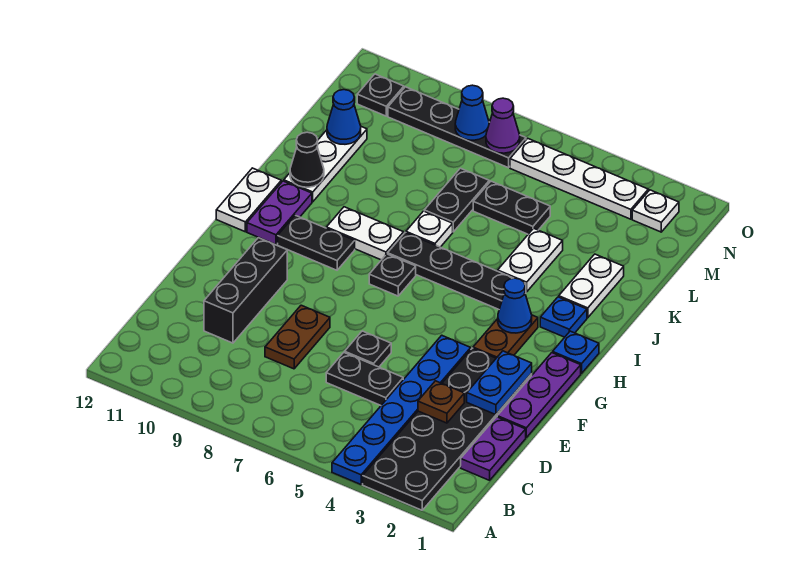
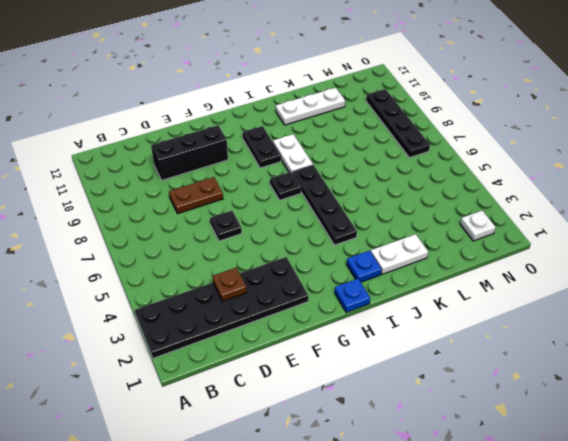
none -> blue 1x6 plate [332,335,471,484]
none -> purple 1x2 plate [461,417,526,480]
none -> black 1x2 plate [326,353,403,405]
none -> purple 1x3 plate [497,353,581,437]

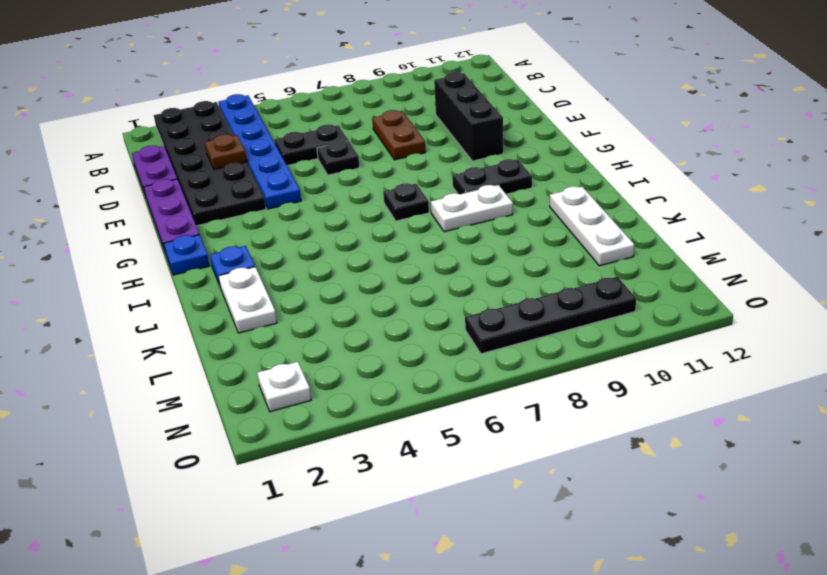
none -> brown 1x2 plate [473,315,538,358]
none -> purple 1x2 plate [247,181,312,245]
none -> white 1x2 plate [216,168,281,232]
none -> black 1x4 plate [388,233,526,309]

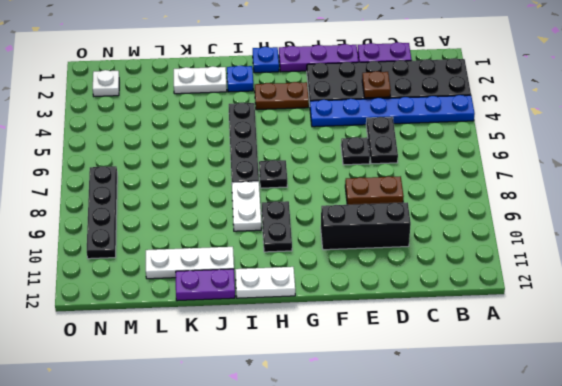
purple 1x2 plate [176,269,235,301] -> purple 1x2 plate moved to [247,181,312,245]
none -> white 1x2 plate [498,228,563,292]
none -> white 1x1 plate [406,211,453,247]
none -> black 1x2 plate [424,168,489,232]
none -> black 1x2 plate [473,181,550,234]

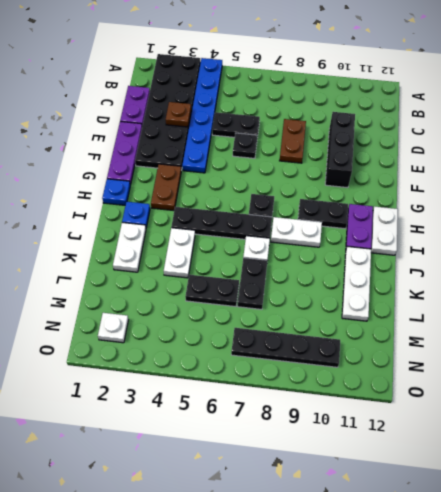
none -> white 1x4 plate [510,138,648,219]
none -> black 1x1 plate [357,74,404,116]
none -> blue 1x2 plate [467,351,532,415]
none -> blue 1x1 cone [498,278,532,333]

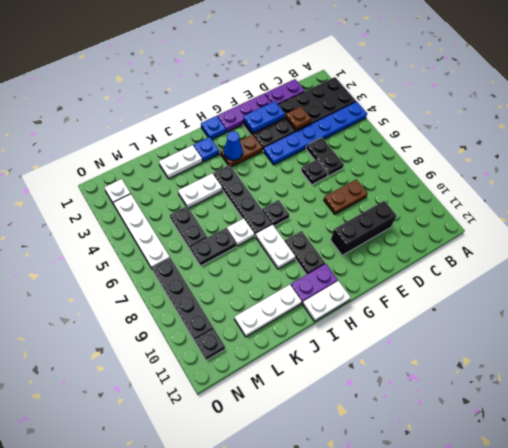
none -> black 1x1 cone [290,132,324,187]
none -> blue 1x1 cone [327,90,361,144]
none -> purple 1x1 cone [486,98,520,153]
none -> blue 1x1 cone [455,85,489,140]

